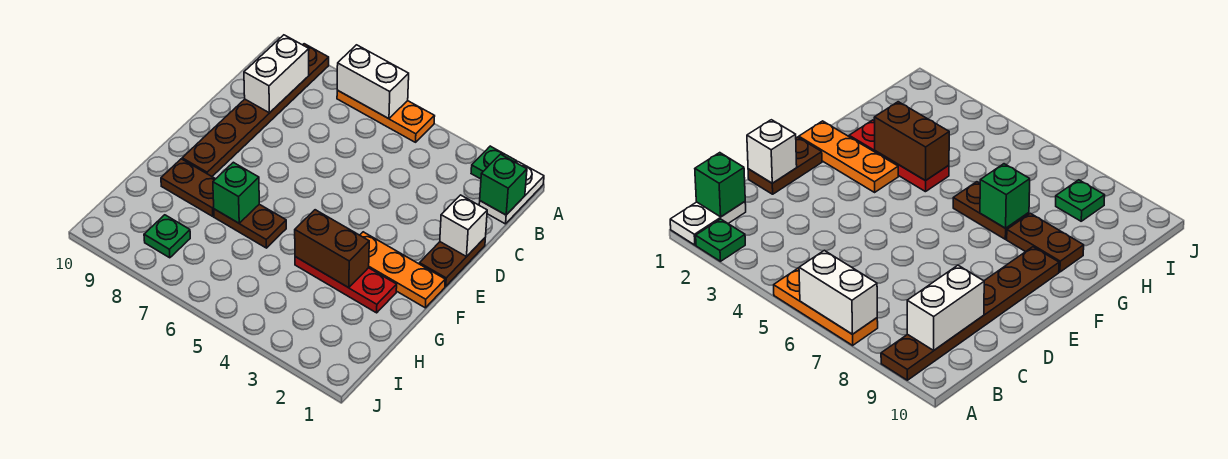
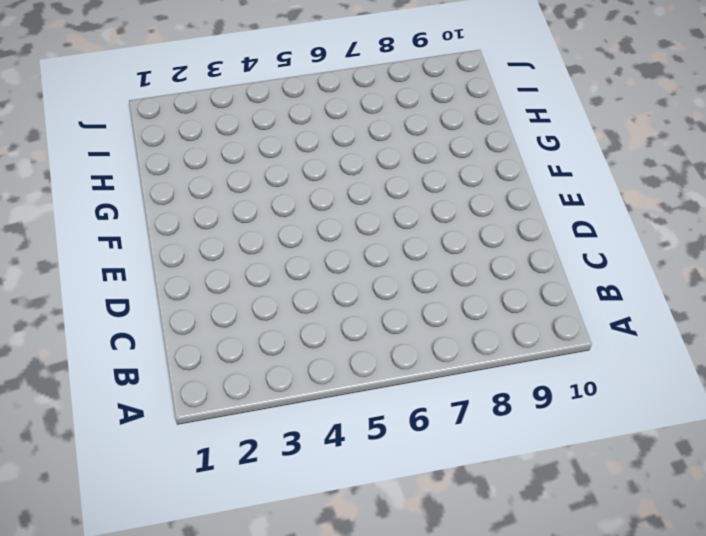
none -> white 1x2 plate [479,161,544,224]
none -> green 1x1 plate [471,146,516,179]
none -> orange 1x3 plate [337,90,435,142]

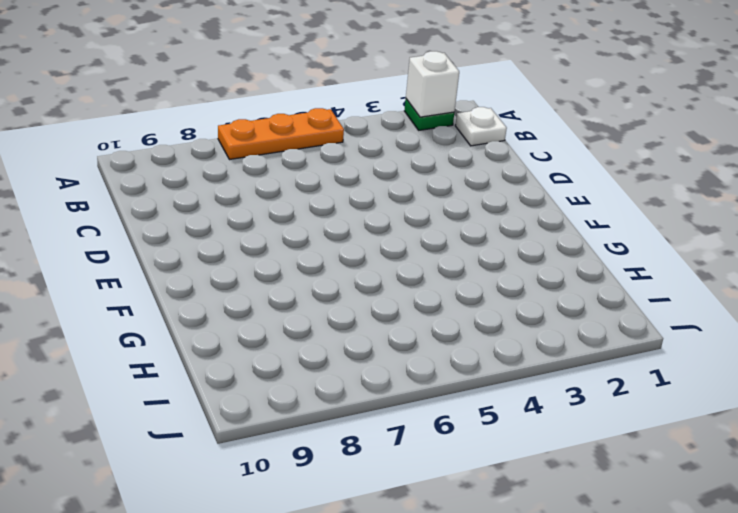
white 1x1 brick [406,51,459,117] -> white 1x1 brick moved to [440,195,487,257]
white 1x1 plate [455,107,507,146] -> white 1x2 plate [479,161,544,224]
none -> brown 1x6 plate [182,44,329,176]
none -> brown 1x2 plate [419,238,485,287]
none -> orange 1x3 plate [360,232,445,308]

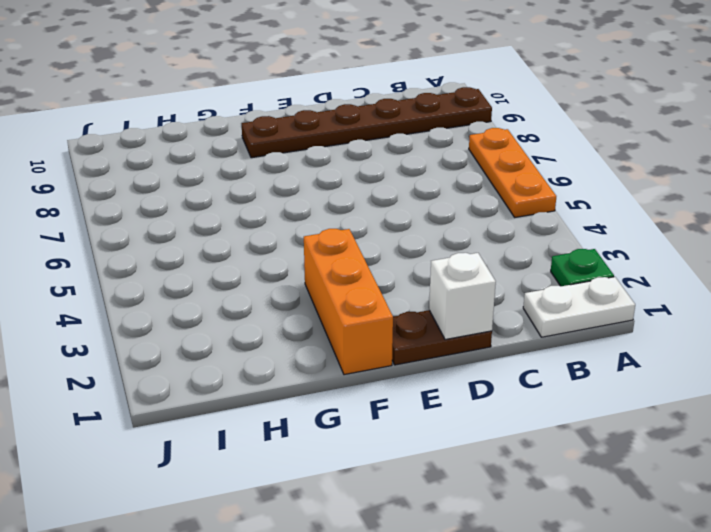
orange 1x3 brick [304,229,393,375] -> orange 1x3 plate [360,232,445,308]
none -> red 1x3 plate [295,257,397,313]
none -> brown 1x2 plate [214,204,286,248]
none -> brown 1x2 plate [161,159,215,216]

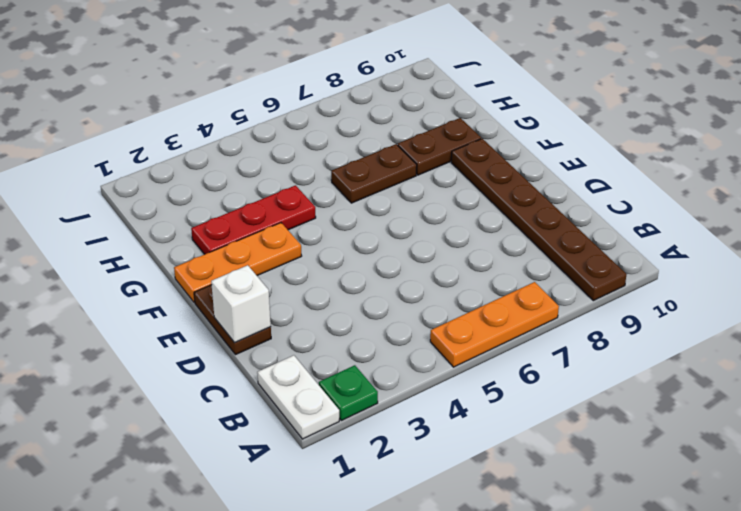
none -> green 1x1 plate [144,215,190,258]
none -> white 1x2 brick [337,45,409,119]
none -> green 1x1 brick [480,154,527,215]

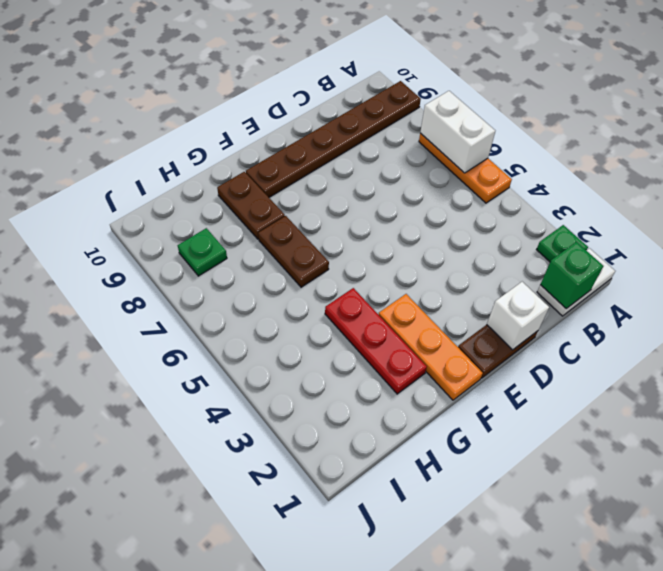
none -> white 1x2 brick [244,35,309,113]
none -> brown 1x2 brick [295,210,369,288]
none -> green 1x1 brick [213,162,259,223]

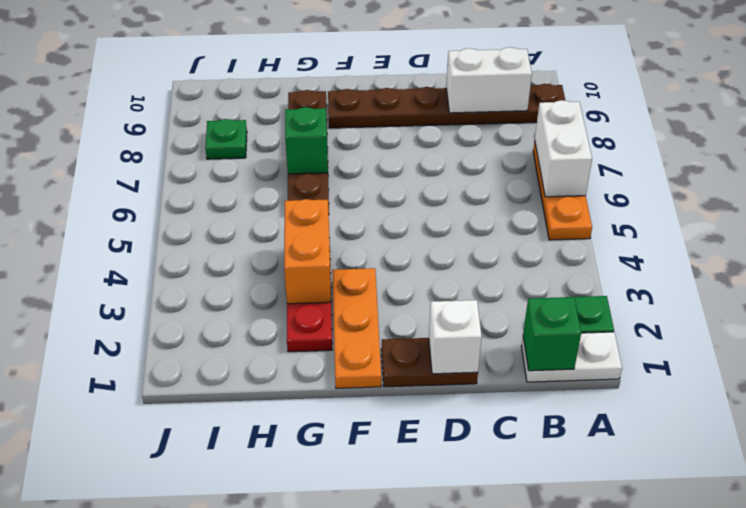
orange 1x2 brick [284,199,331,304] -> brown 1x2 brick [295,210,369,288]

